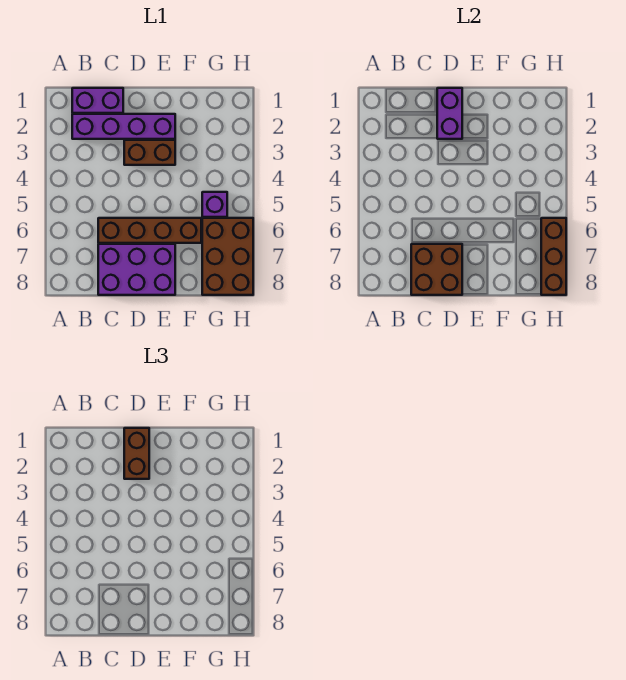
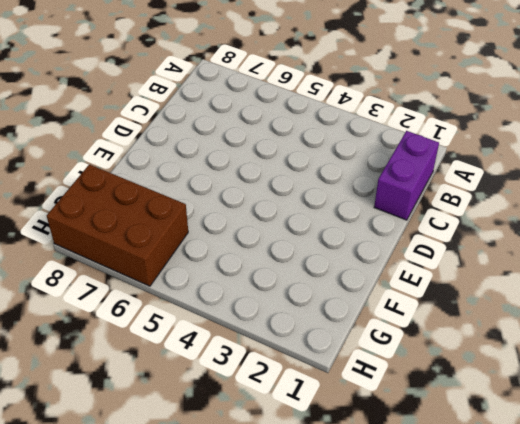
none -> purple 1x4 brick [72,114,175,139]
none -> brown 1x4 brick [98,218,201,243]

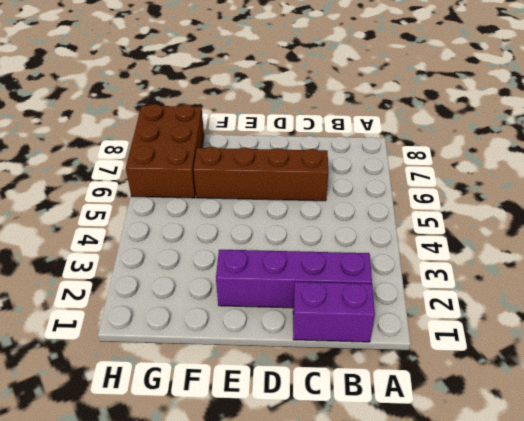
none -> purple 2x3 brick [98,244,175,295]
none -> brown 1x2 brick [124,140,175,165]

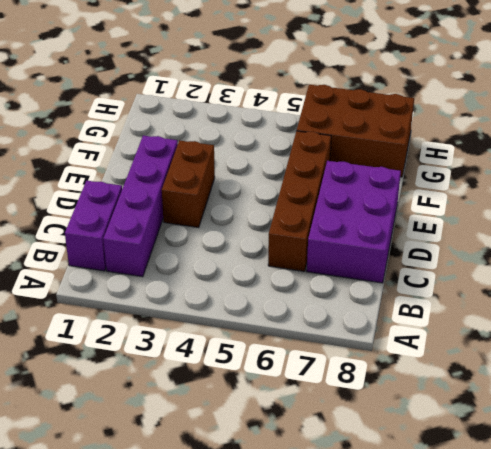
none -> purple 1x1 brick [202,192,227,217]
none -> brown 2x2 brick [411,244,462,295]

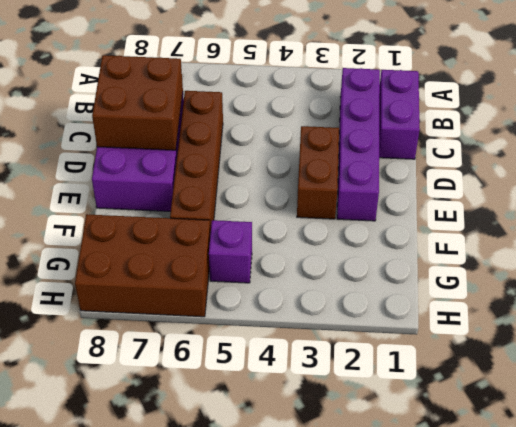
none -> purple 1x2 brick [437,88,462,139]
none -> brown 1x3 brick [541,218,566,295]

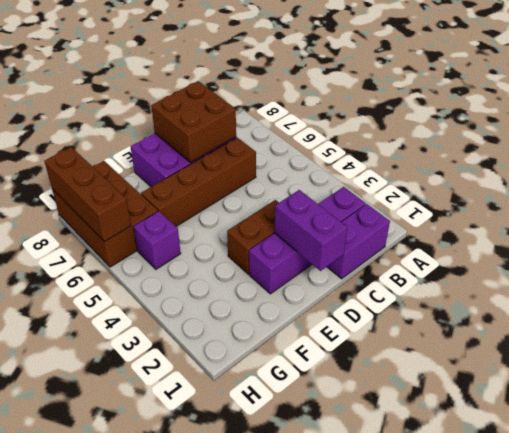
none -> brown 1x2 brick [124,428,149,479]

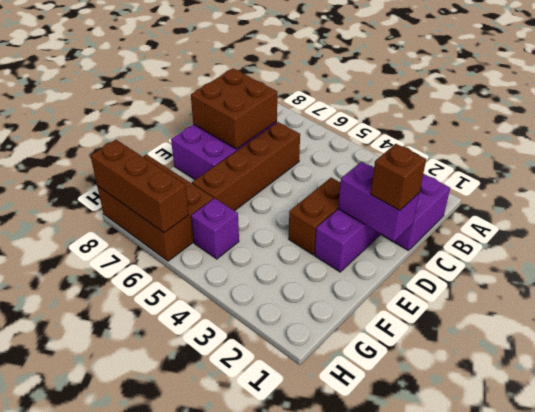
brown 1x1 brick [371,144,426,210] -> brown 1x2 brick [124,428,149,479]

